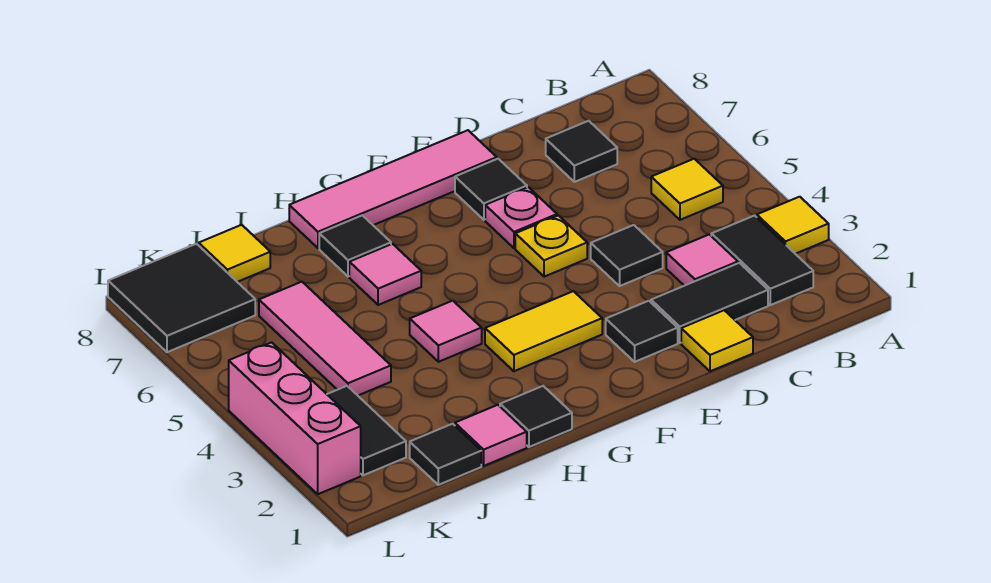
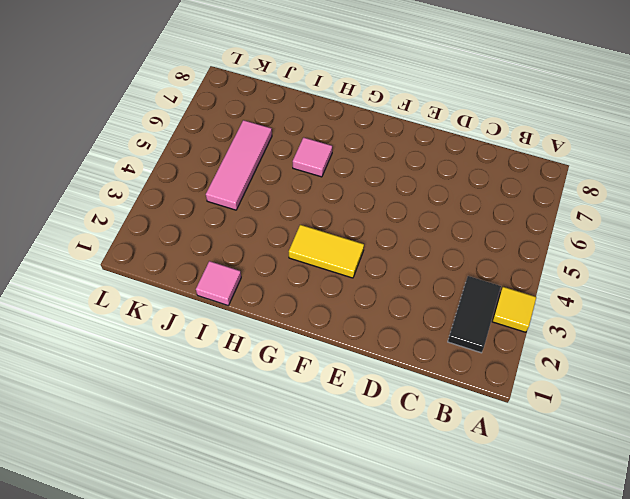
none -> yellow 1x1 tile [651,159,723,220]
none -> black 1x2 tile [651,263,768,343]
none -> pink 1x1 tile [666,235,738,286]

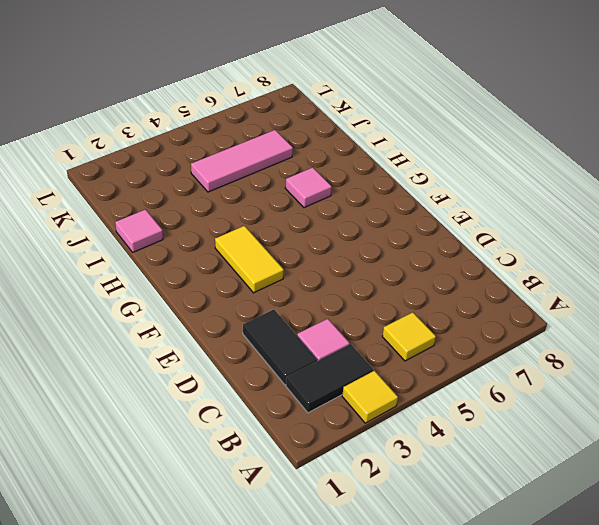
none -> black 1x1 tile [546,121,617,182]
none -> yellow 1x1 tile [681,310,753,371]
none -> black 1x1 tile [591,225,663,286]

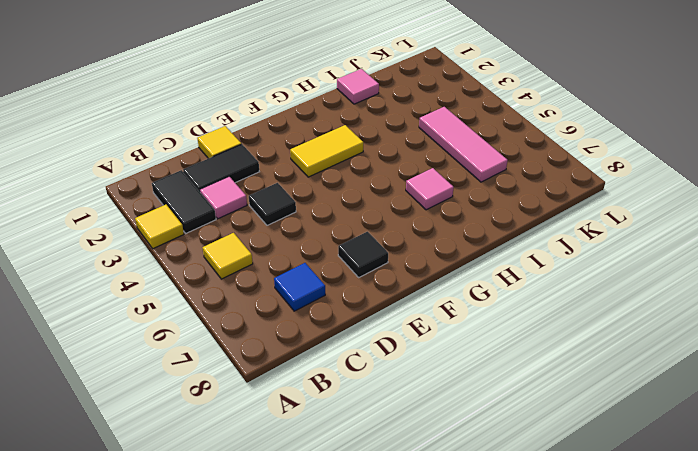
blue 1x1 tile [274,263,325,311] -> black 1x1 tile [546,121,617,182]
none -> black 1x1 tile [606,301,678,362]
none -> yellow 1x1 plate [515,215,587,277]
none -> pink 1x1 plate [485,187,557,248]

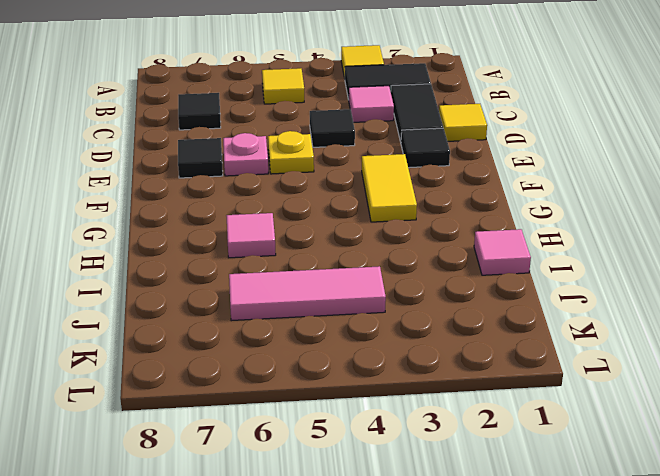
none -> pink 1x4 tile [289,130,497,248]
none -> black 1x1 tile [500,386,572,447]
none -> pink 1x1 tile [410,301,482,362]

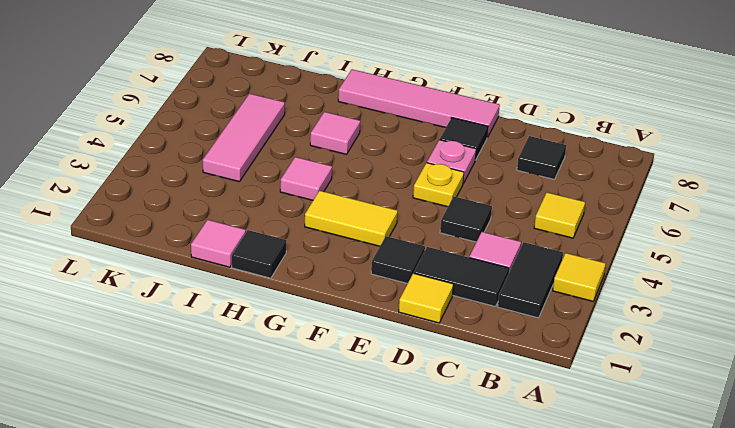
none -> black 1x1 tile [319,215,391,277]
none -> black 1x1 tile [410,424,481,485]
none -> yellow 1x1 tile [199,225,270,282]

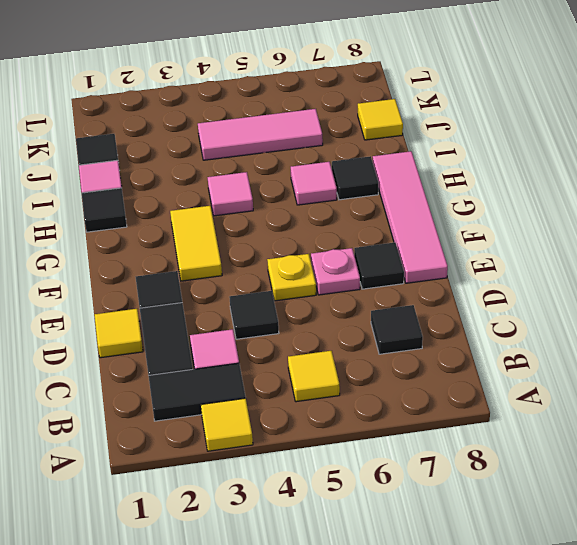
none -> black 1x2 tile [327,386,406,475]
none -> black 2x2 tile [108,244,255,352]
none -> pink 1x3 brick [229,342,361,494]

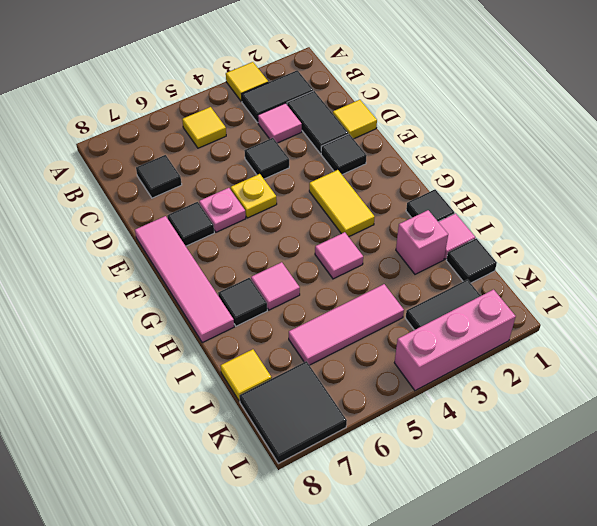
pink 1x1 brick [396,210,448,274] -> none

